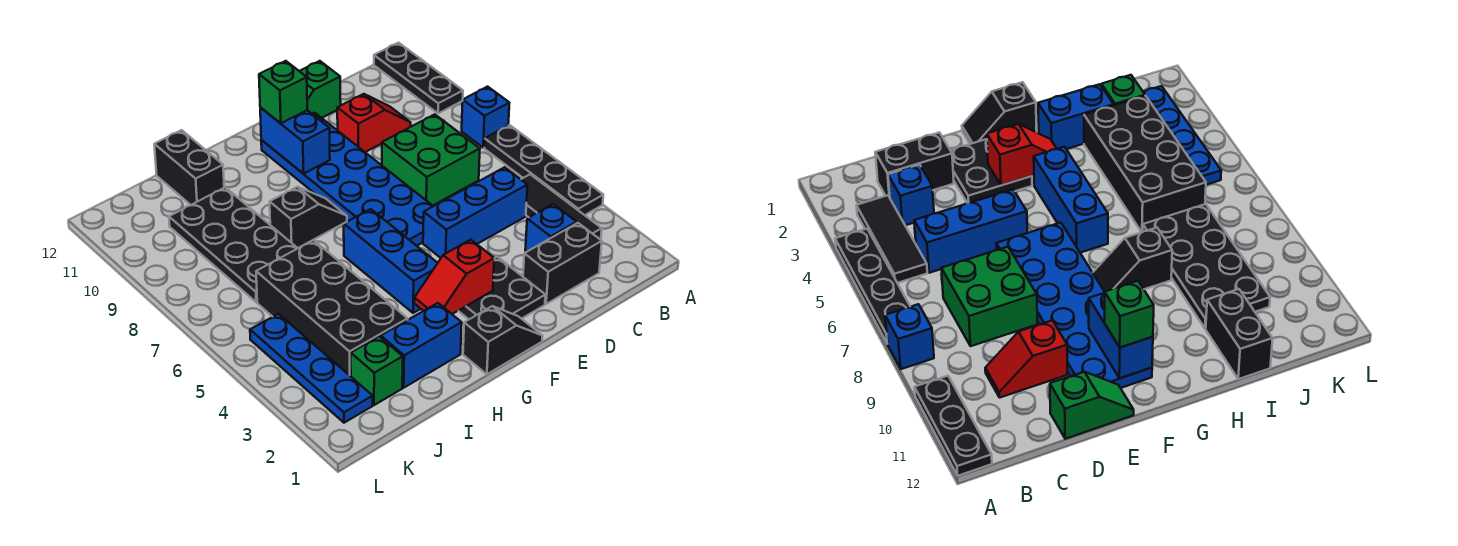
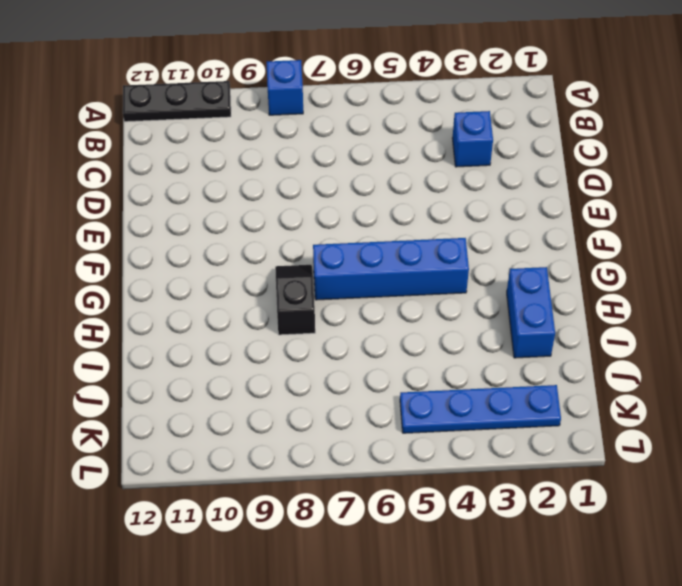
blue 1x4 brick [313,238,469,300] -> blue 1x3 brick [344,209,437,313]
none -> black 1x4 plate [484,125,603,215]
none -> black 1x3 tile [521,174,602,239]
none -> black 1x2 brick [523,223,602,304]

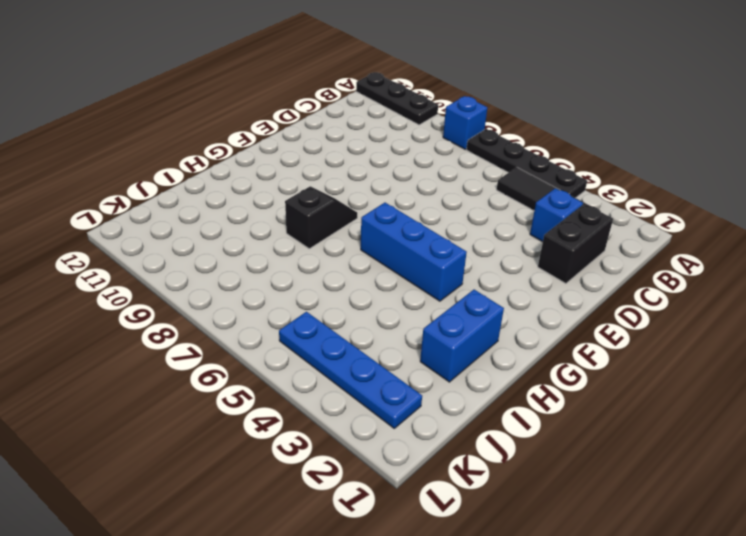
none -> blue 1x3 brick [423,167,527,258]
none -> green 2x2 brick [382,114,480,205]
none -> red 1x2 slope [337,94,411,152]

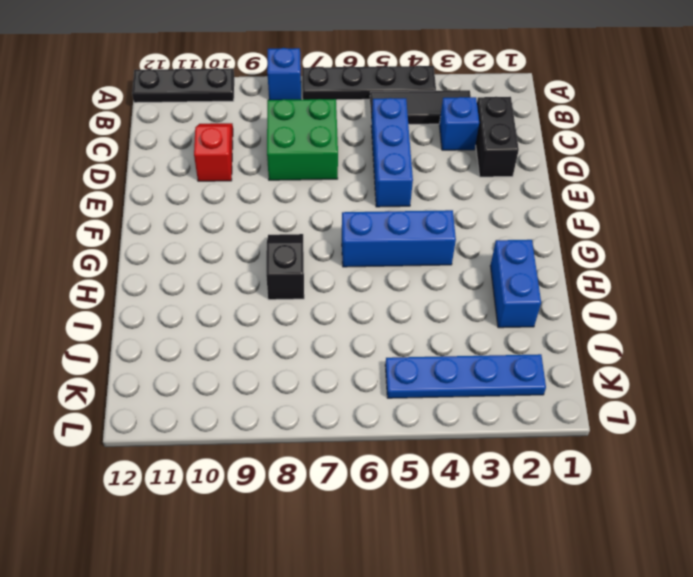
none -> green 1x2 slope [300,61,341,118]
none -> black 2x2 plate [458,257,545,319]
none -> blue 2x6 plate [261,113,433,246]

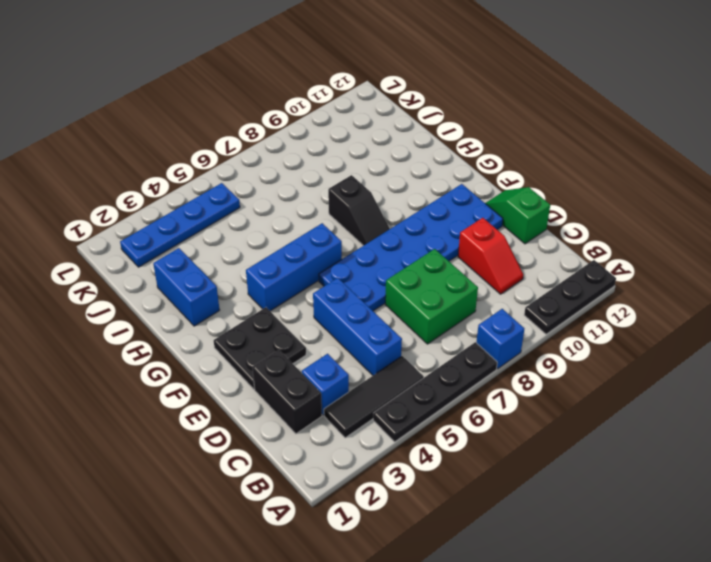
none -> black 1x2 slope [463,306,543,374]
none -> black 2x4 brick [256,240,408,376]
none -> black 2x4 plate [169,187,298,302]

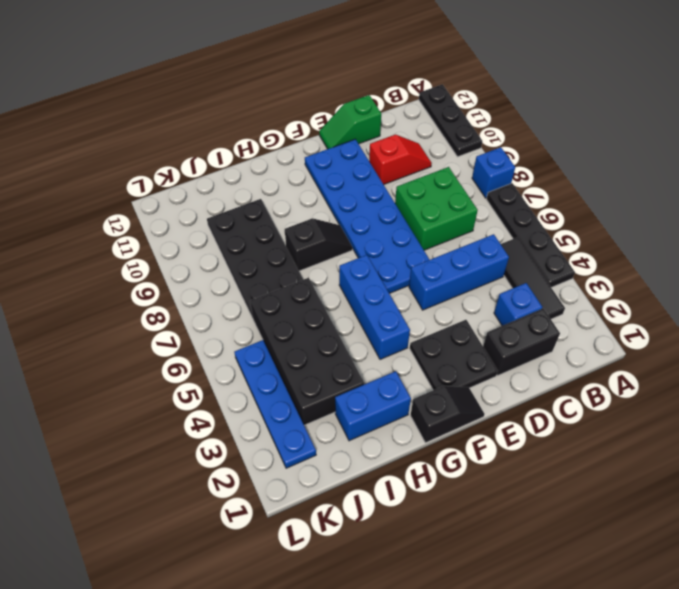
none -> black 1x2 brick [154,130,224,205]
none -> green 1x1 brick [351,337,403,405]
none -> red 1x2 slope [414,240,494,314]

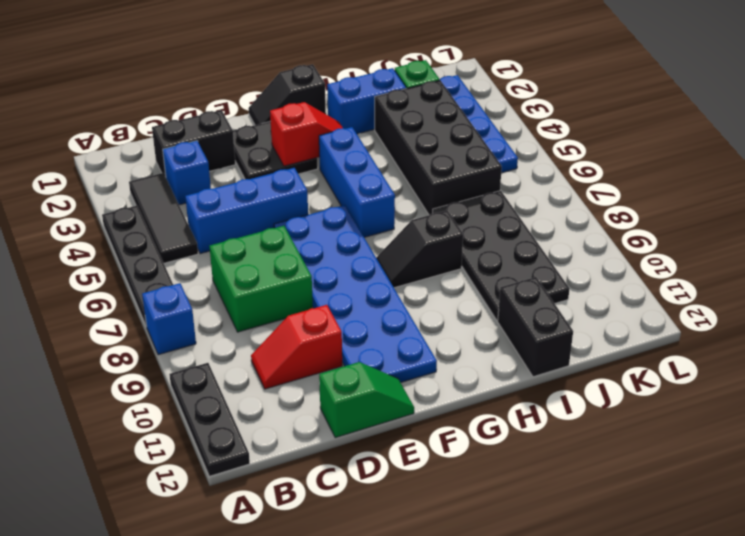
none -> blue 1x2 brick [260,108,330,174]
none -> green 1x1 brick [259,61,307,123]

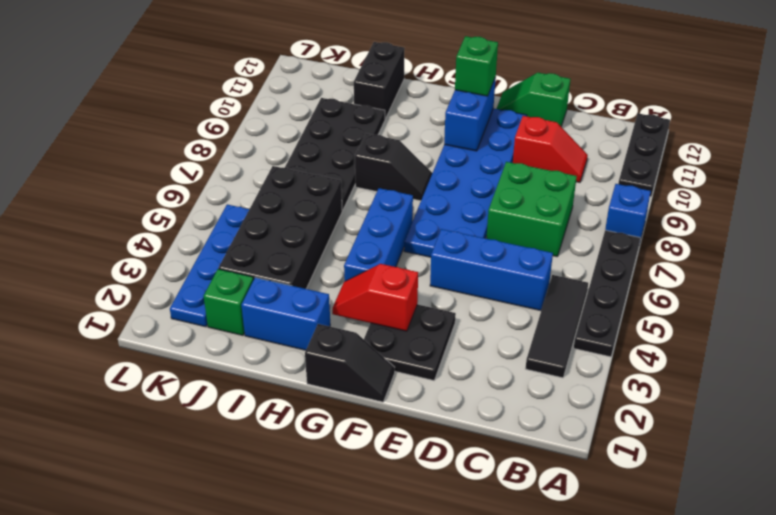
none -> black 1x2 brick [523,223,602,304]
none -> blue 1x1 brick [525,204,577,252]

